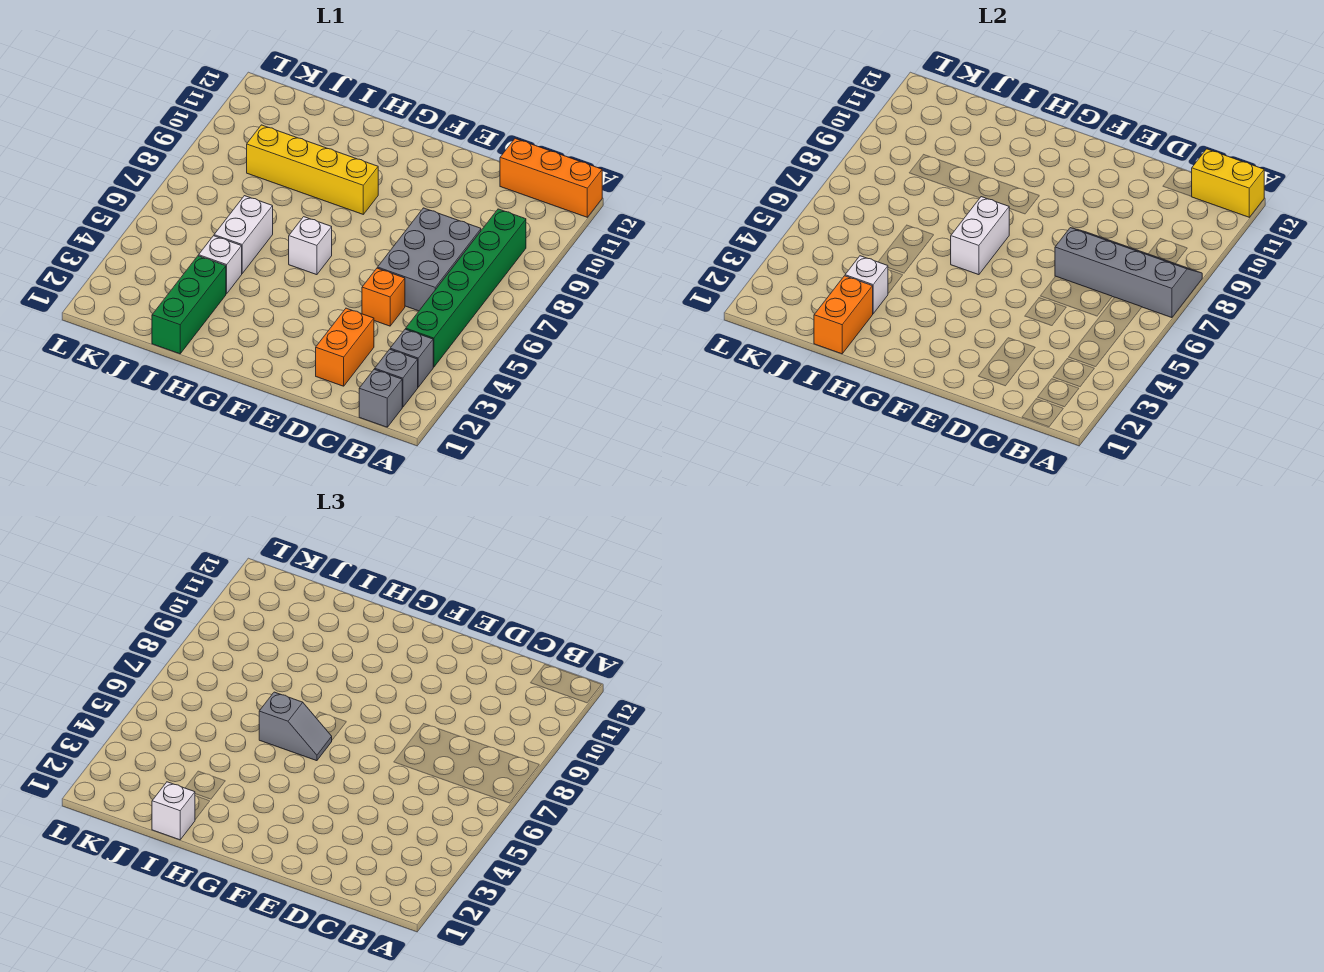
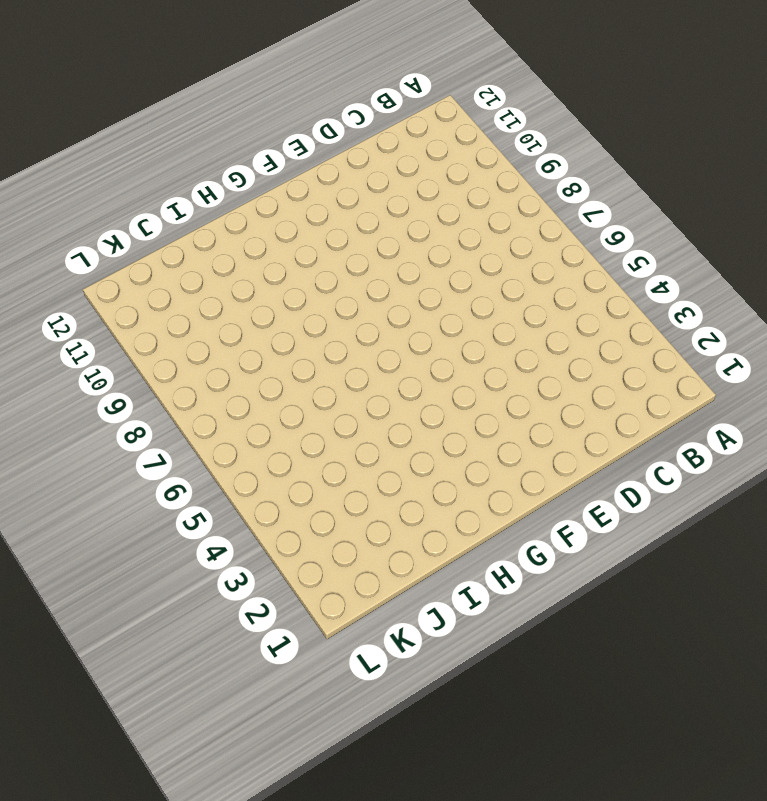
none -> orange 1x3 brick [500,138,602,217]
none -> grey 1x1 brick [359,369,402,427]
none -> grey 1x1 brick [375,349,418,407]

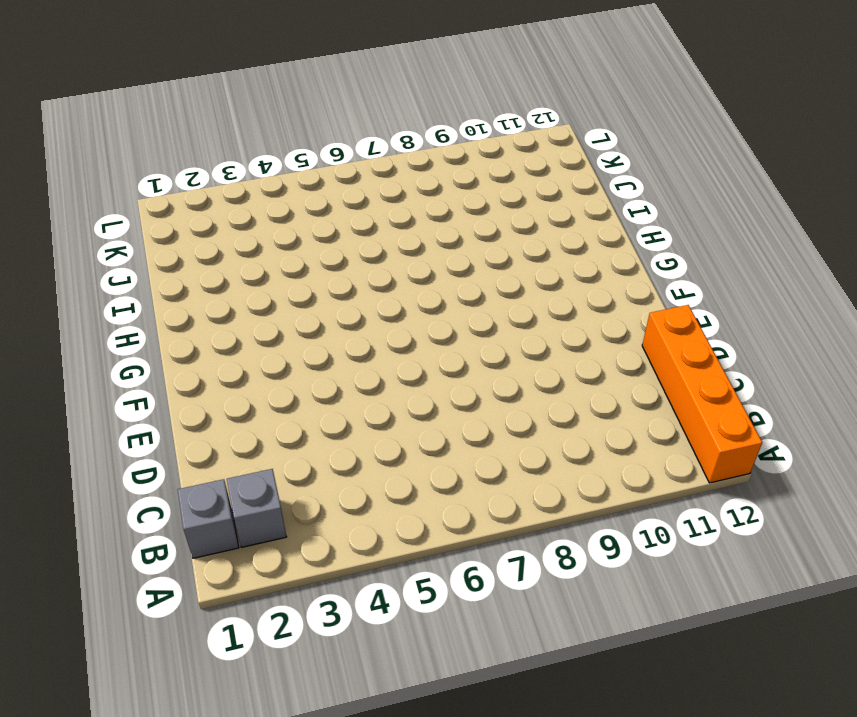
orange 1x4 brick [642,305,762,483] -> orange 1x3 brick [500,138,602,217]
none -> grey 1x1 brick [390,329,433,387]
none -> green 1x6 brick [406,209,526,367]
none -> grey 2x3 brick [378,208,481,311]

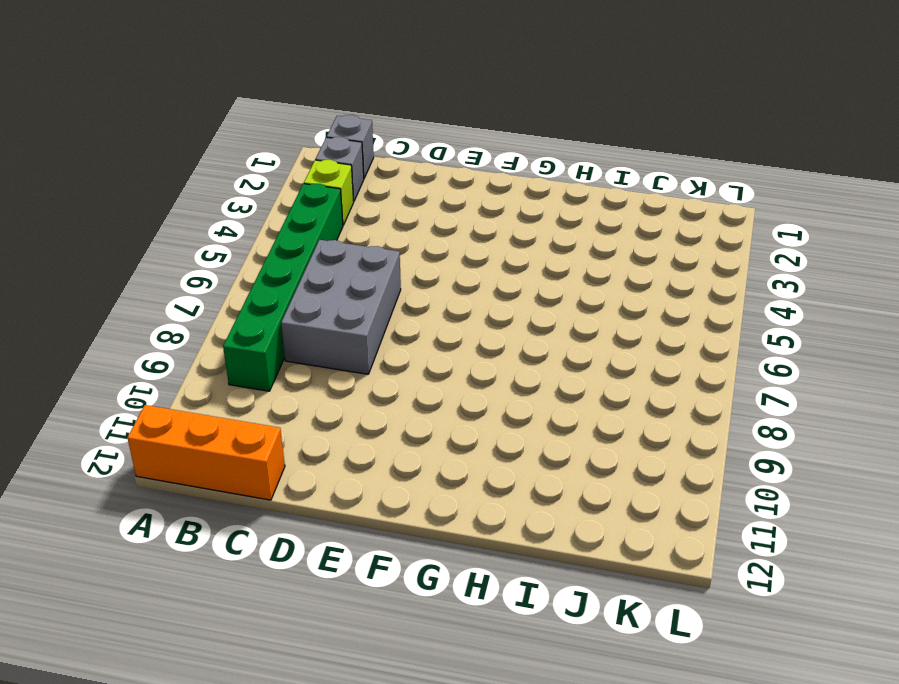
lime 1x1 brick [304,160,354,225] -> grey 1x1 brick [390,329,433,387]
none -> orange 1x2 brick [316,308,374,386]
none -> orange 1x1 brick [362,268,405,326]
none -> white 1x1 brick [289,217,332,275]

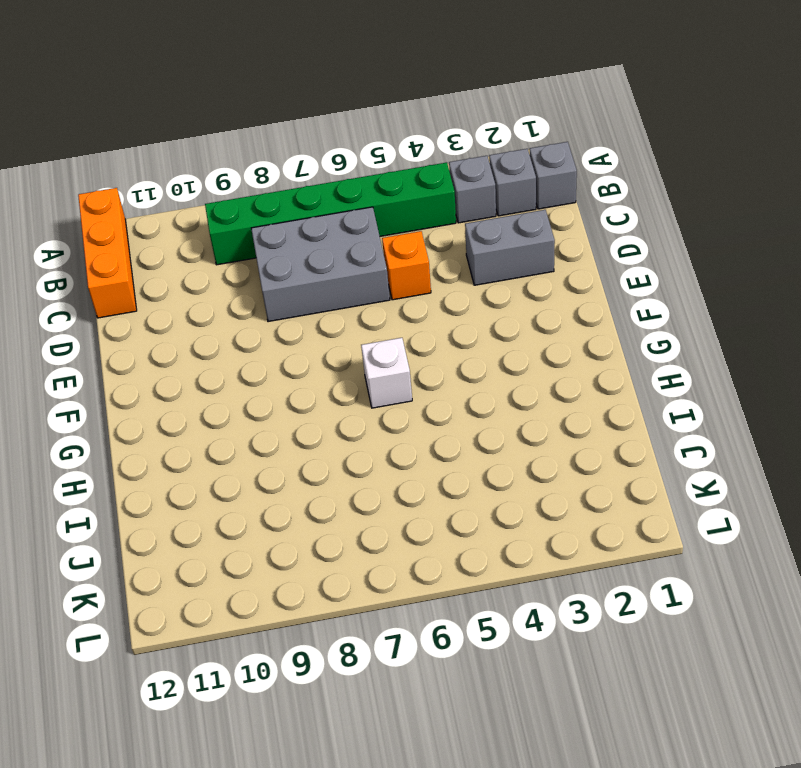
grey 1x2 brick [465,210,555,285] -> orange 1x2 brick [316,308,374,386]
none -> yellow 1x4 brick [247,125,378,214]
none -> green 1x3 brick [152,256,226,354]
none -> white 1x1 brick [199,236,242,294]

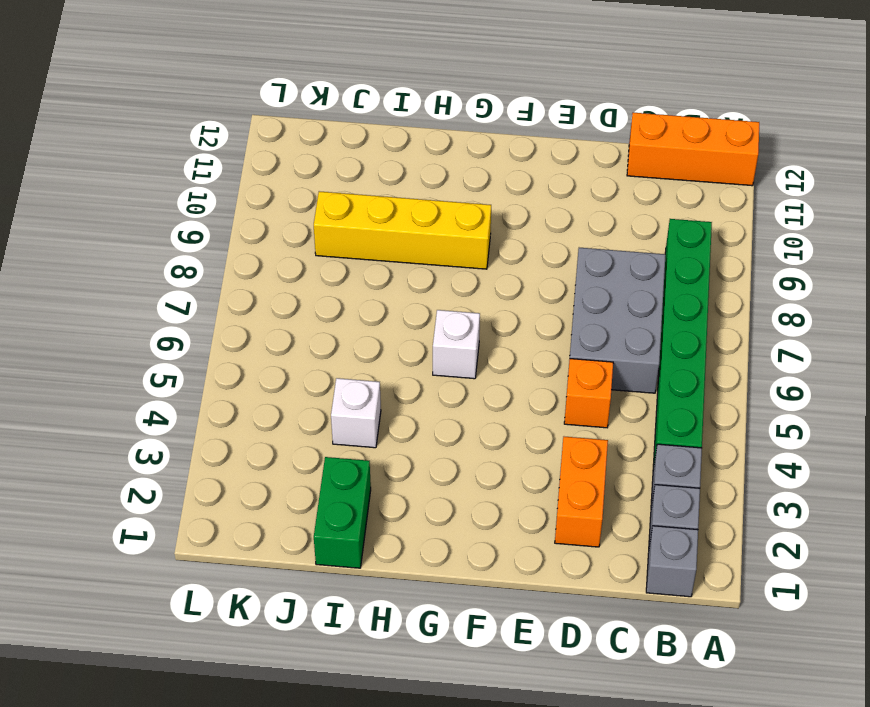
green 1x2 brick [314,457,371,568] -> green 1x3 brick [152,256,226,354]
none -> white 1x2 brick [214,196,273,273]
none -> grey 2x4 slope [1055,228,1202,318]
none -> yellow 1x2 brick [1191,149,1264,217]

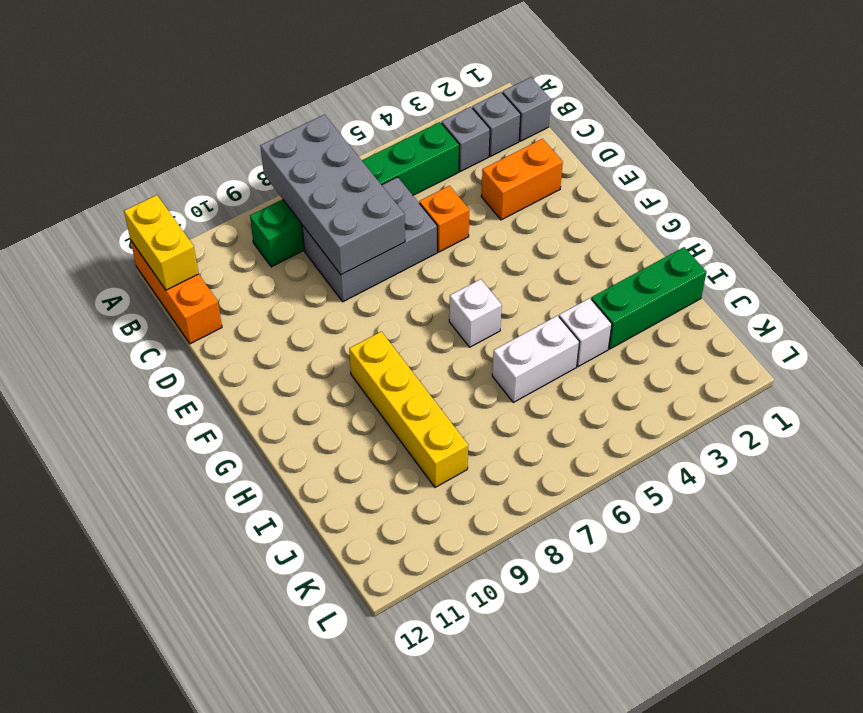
grey 2x4 brick [260,115,405,275] -> grey 2x4 slope [1055,228,1202,318]
none -> white 1x2 brick [951,197,1010,275]
none -> orange 1x2 brick [814,276,873,354]
none -> white 1x1 brick [845,256,888,314]

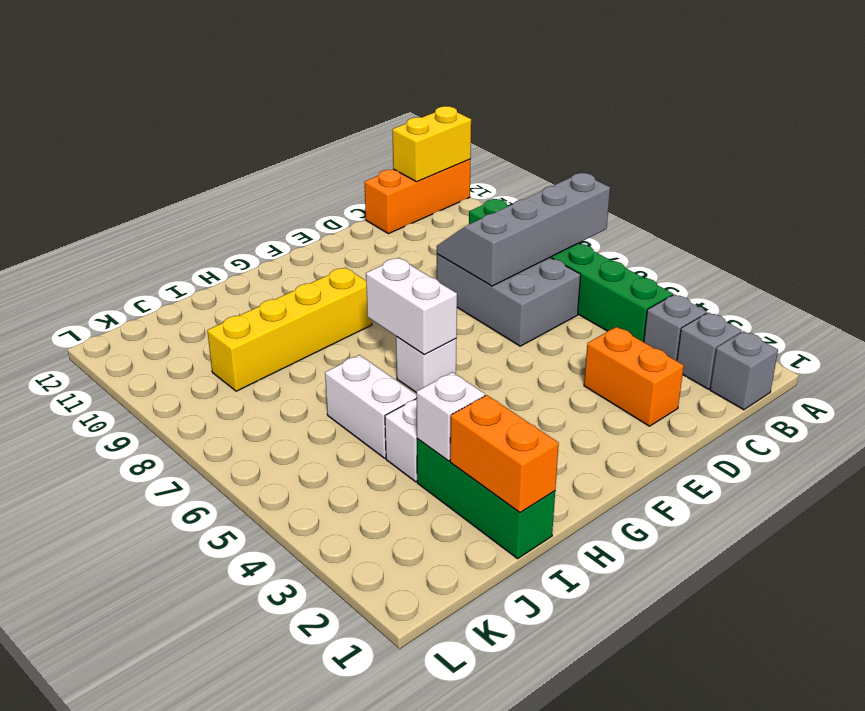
none -> orange 1x1 brick [362,268,405,326]
none -> grey 1x2 slope [259,692,332,761]
none -> white 1x1 brick [152,782,195,840]

